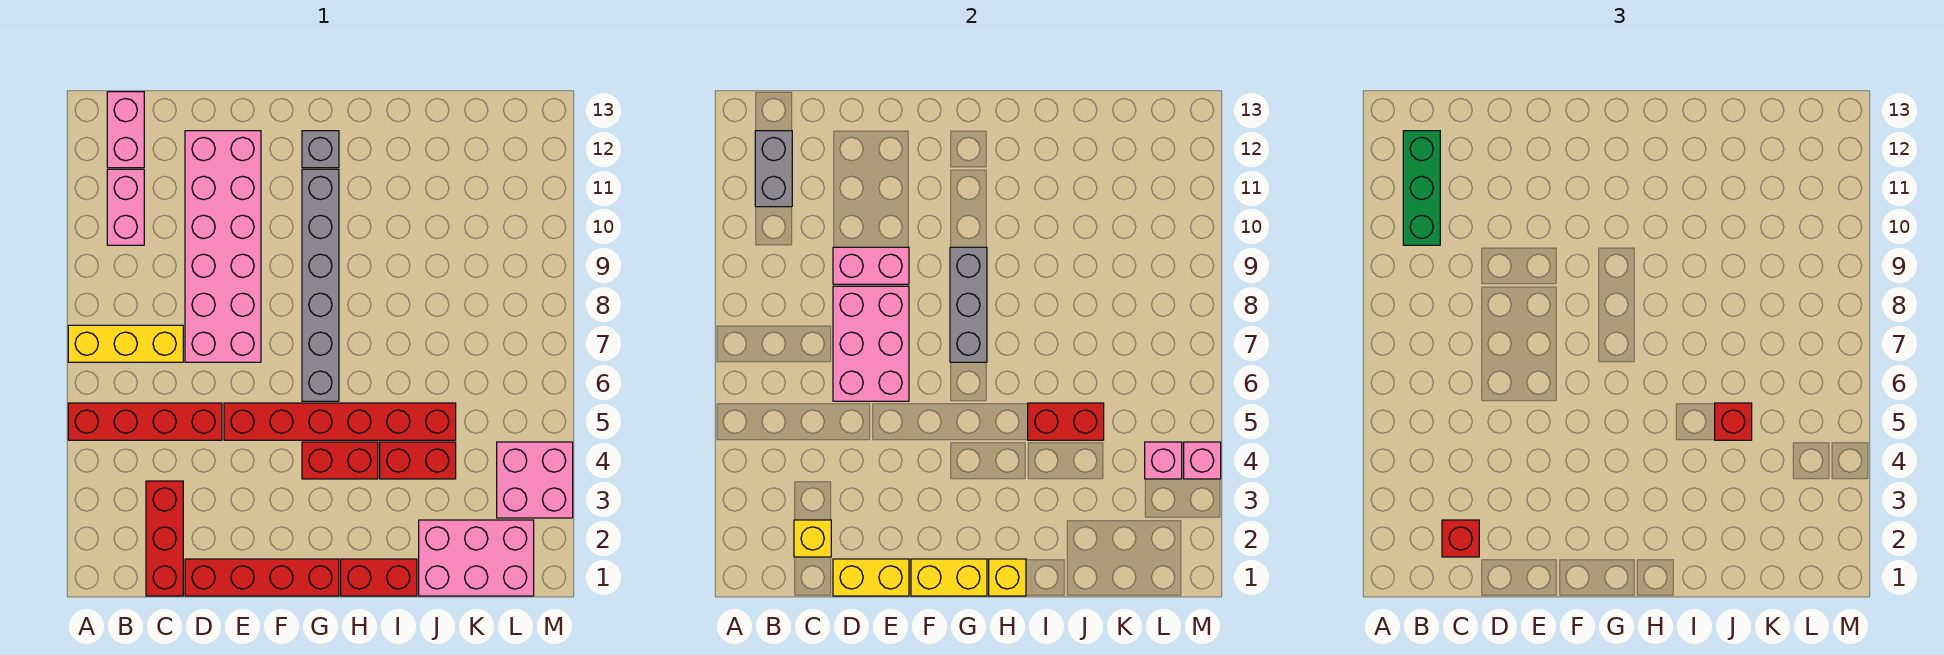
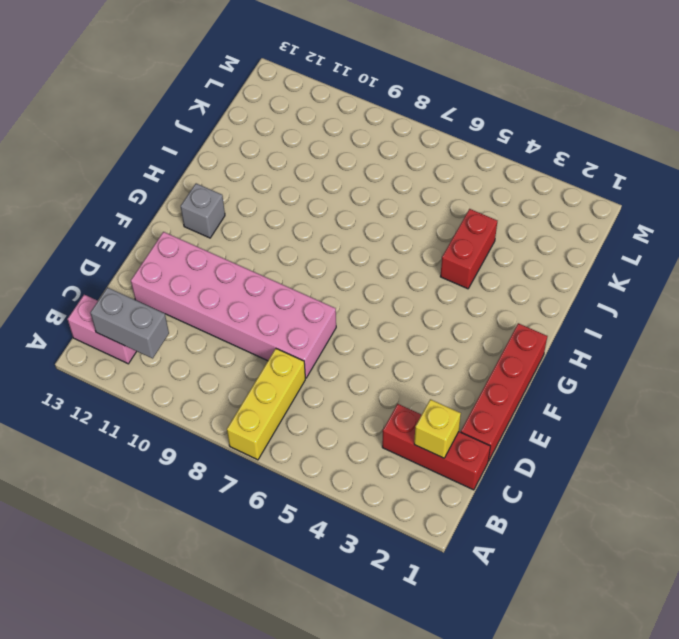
none -> red 1x4 brick [68,403,222,440]
none -> pink 1x2 brick [107,169,144,245]
none -> red 1x6 brick [224,403,456,440]

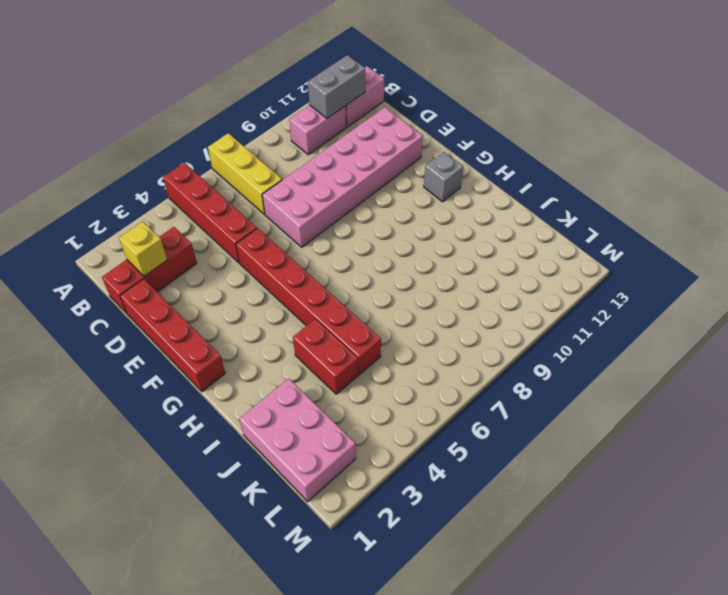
none -> red 1x2 brick [302,442,378,479]
none -> grey 1x6 brick [302,169,339,401]
none -> red 1x2 brick [341,559,417,596]

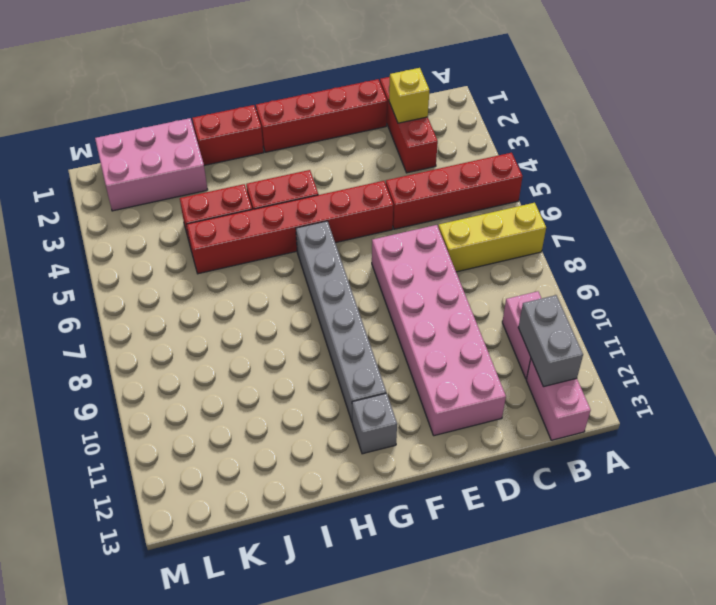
none -> pink 2x2 brick [497,442,573,518]
none -> yellow 1x2 brick [833,559,909,596]
none -> pink 2x3 brick [833,286,909,401]

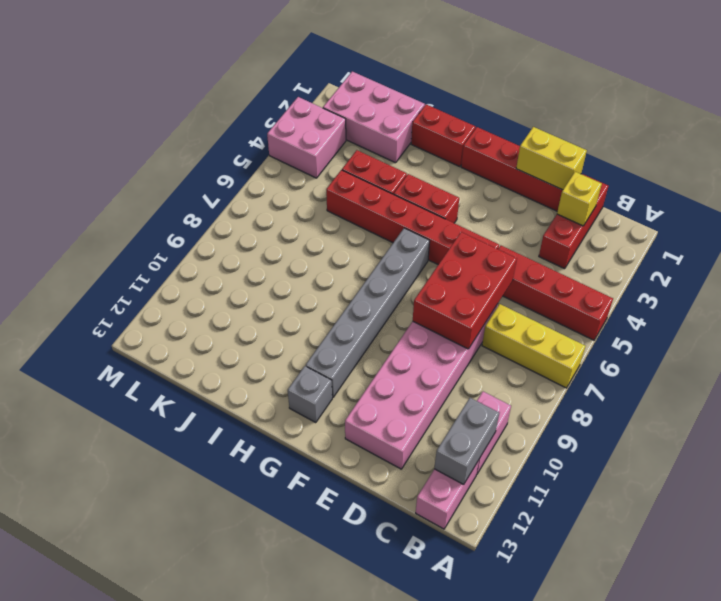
red 2x3 brick [413,232,517,349] -> pink 2x3 brick [833,286,909,401]
none -> pink 1x2 brick [833,247,909,284]
none -> yellow 1x2 brick [911,559,987,596]
none -> grey 1x3 brick [950,247,987,362]

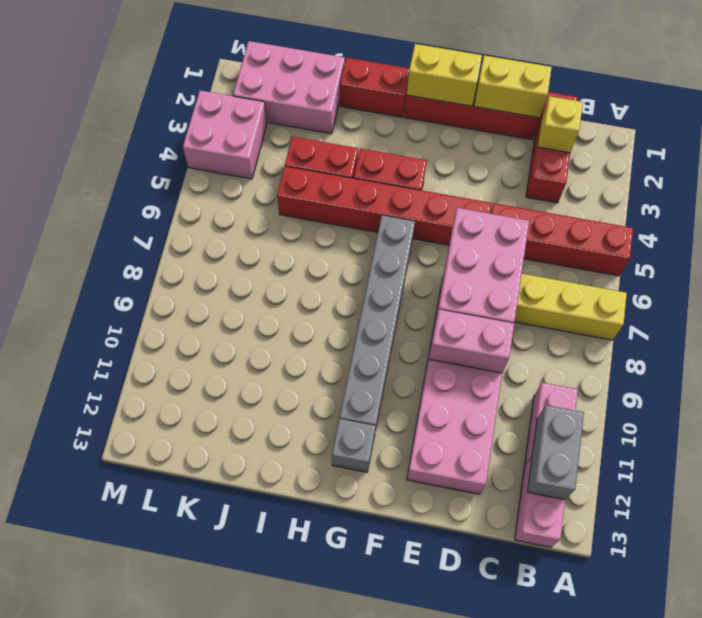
none -> grey 1x3 brick [950,247,987,362]
none -> yellow 1x1 brick [989,559,1026,596]
none -> red 1x2 brick [1028,403,1104,440]

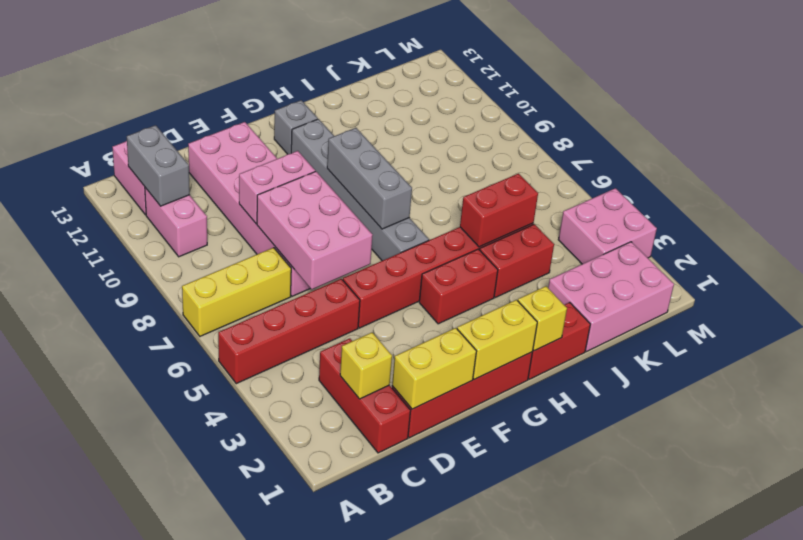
none -> pink 1x1 brick [1145,442,1182,479]
none -> pink 1x1 brick [1184,442,1221,479]
none -> green 1x3 brick [1403,131,1440,245]

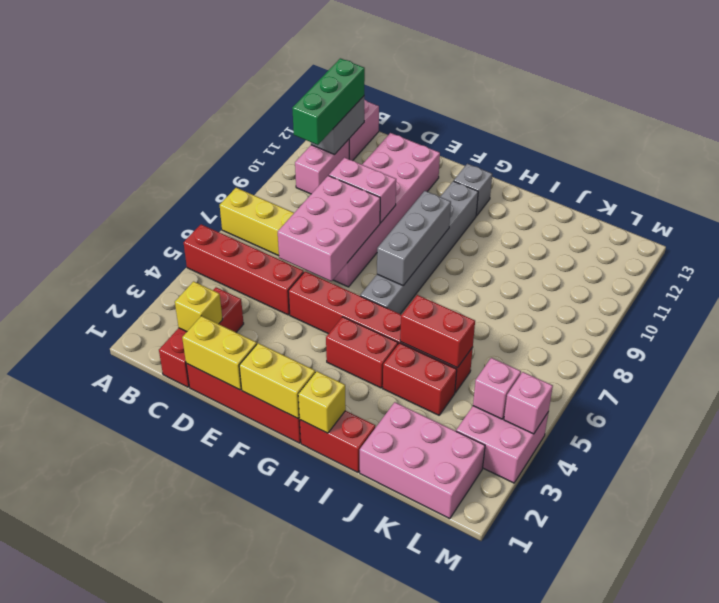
none -> red 1x1 brick [1442,520,1479,557]
none -> red 1x1 brick [1715,403,1752,440]

